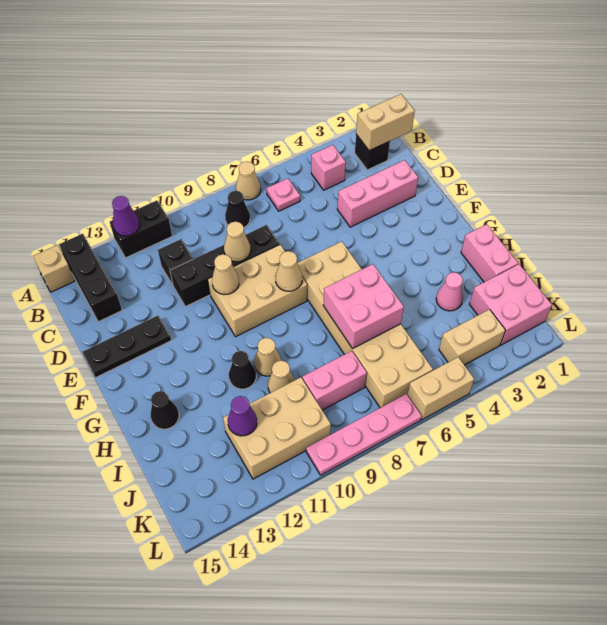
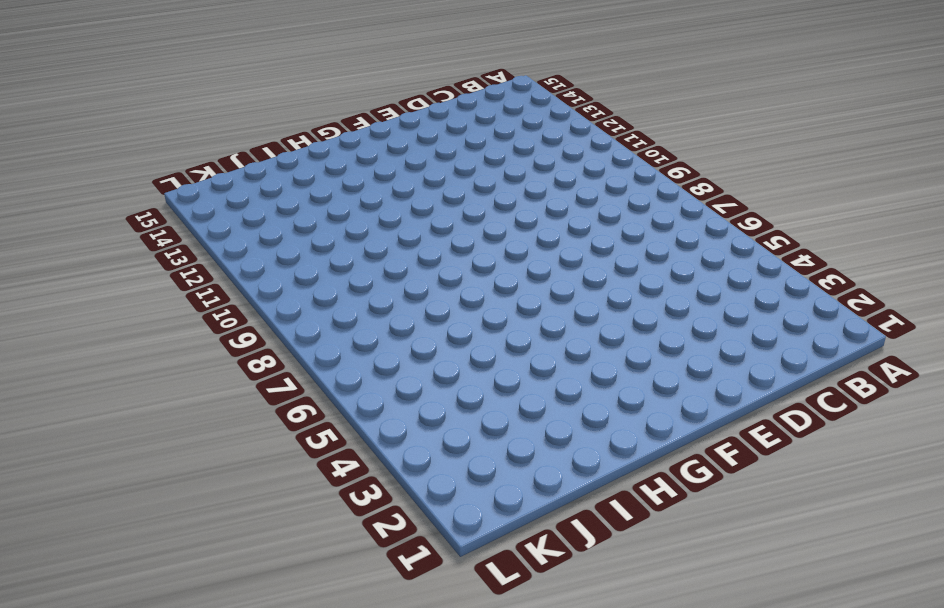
none -> tan 1x1 cone [236,162,261,200]
none -> black 1x2 brick [110,200,172,258]
none -> black 1x3 brick [59,234,122,322]
none -> tan 1x1 brick [33,245,74,292]

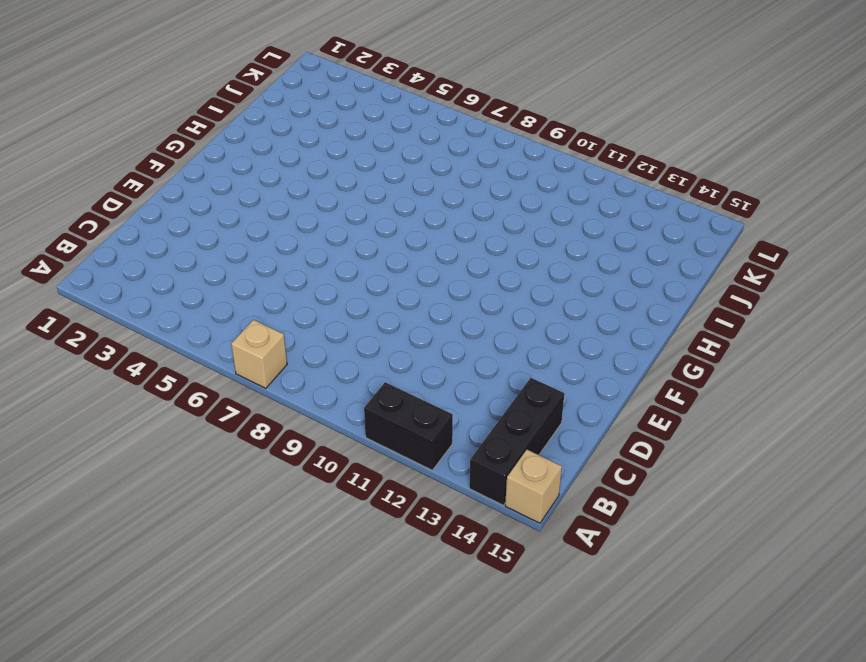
tan 1x1 brick [231,320,287,388] -> tan 1x1 cone [236,162,261,200]
none -> black 1x1 brick [355,135,390,170]
none -> pink 1x1 brick [311,145,346,190]
none -> pink 1x1 plate [266,178,300,211]
none -> black 1x1 cone [225,190,250,228]

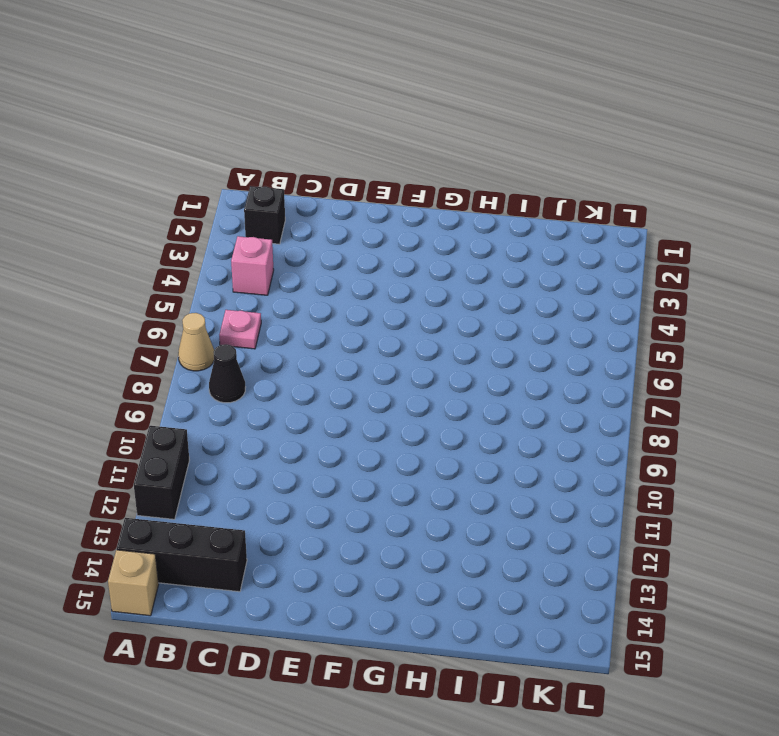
none -> black 1x1 brick [158,239,193,285]
none -> pink 1x3 brick [337,160,418,227]
none -> black 1x4 brick [170,225,280,307]
none -> tan 2x3 brick [208,245,307,337]

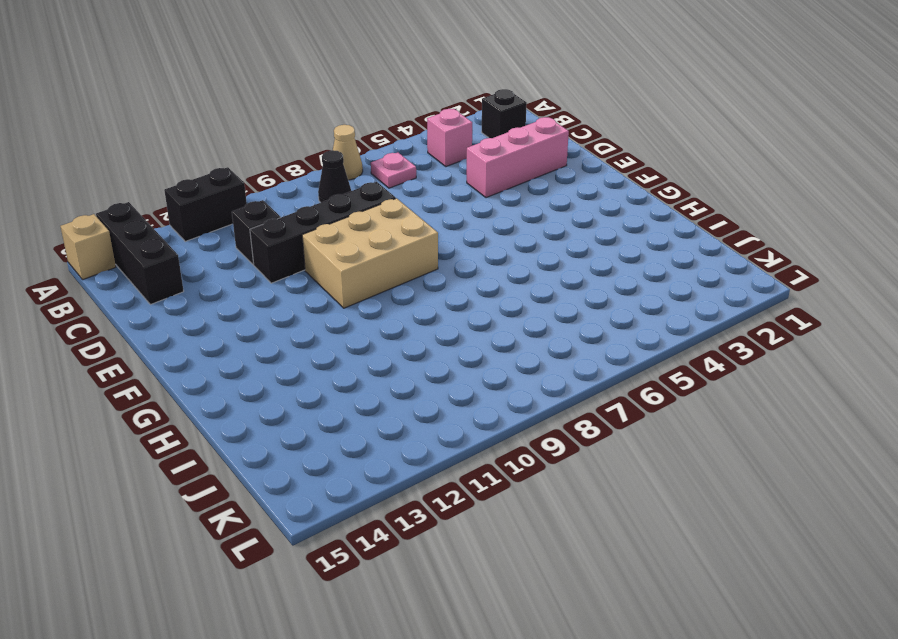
none -> black 1x3 plate [82,316,171,378]
none -> tan 2x6 brick [297,242,433,408]
none -> pink 1x2 brick [461,224,518,282]
none -> tan 1x1 cone [254,338,281,376]

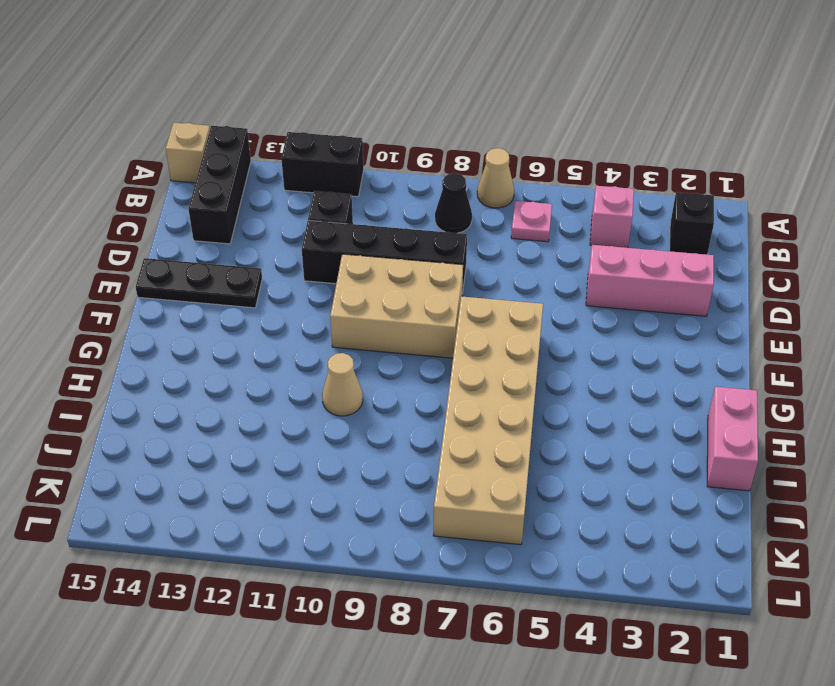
none -> black 1x1 cone [229,351,256,389]
none -> black 1x1 cone [150,391,179,429]
none -> pink 1x1 cone [436,272,463,311]
none -> tan 1x1 cone [268,361,295,393]

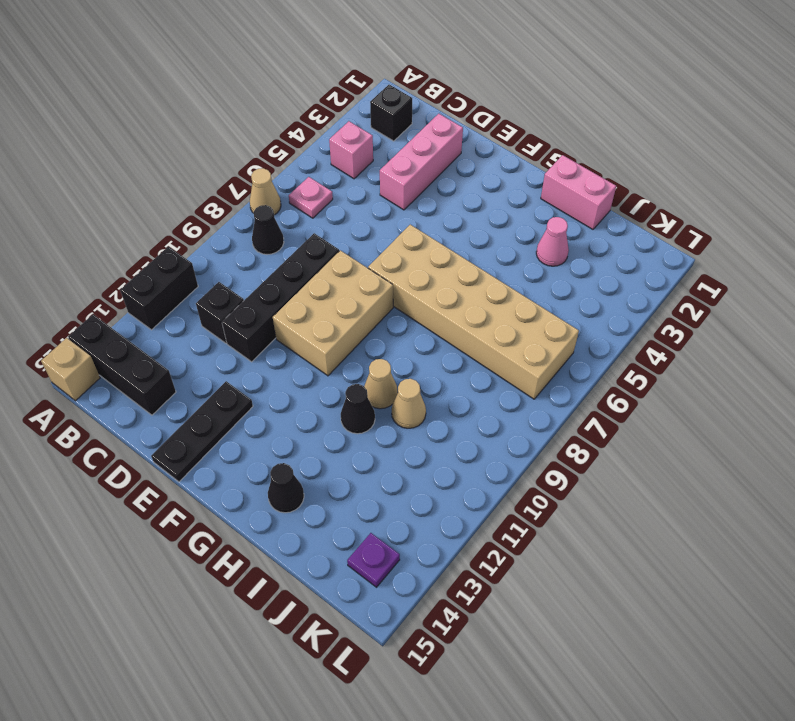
purple 1x1 plate [347,533,400,587] -> none
none -> pink 2x2 brick [470,264,552,345]
none -> pink 1x2 brick [302,351,367,410]
none -> tan 2x3 brick [223,377,331,479]
none -> tan 1x2 brick [439,309,505,365]

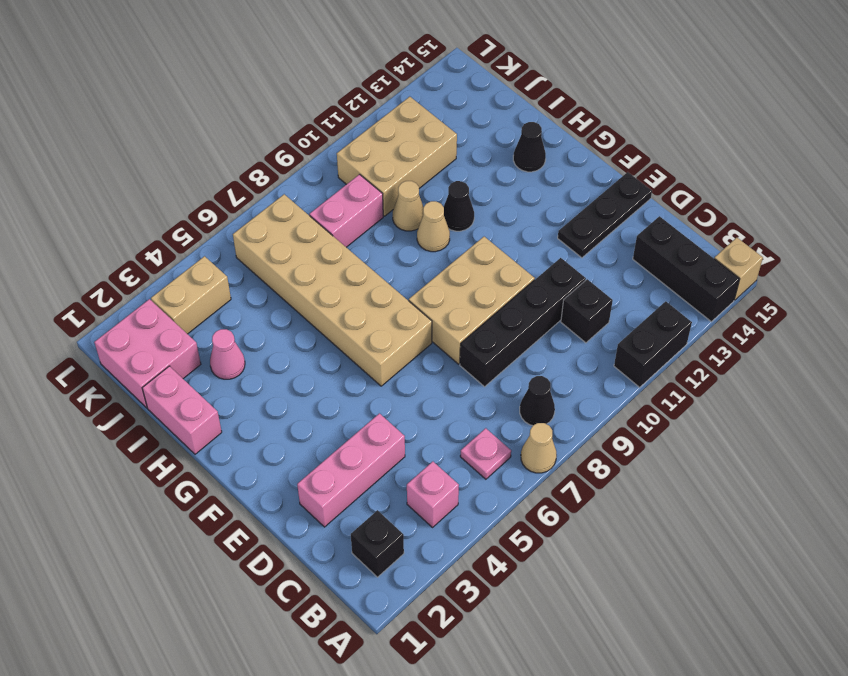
none -> tan 1x2 brick [407,357,474,420]
none -> pink 1x4 plate [306,394,422,475]
none -> purple 1x1 cone [112,196,140,236]
none -> tan 1x2 brick [356,94,415,151]

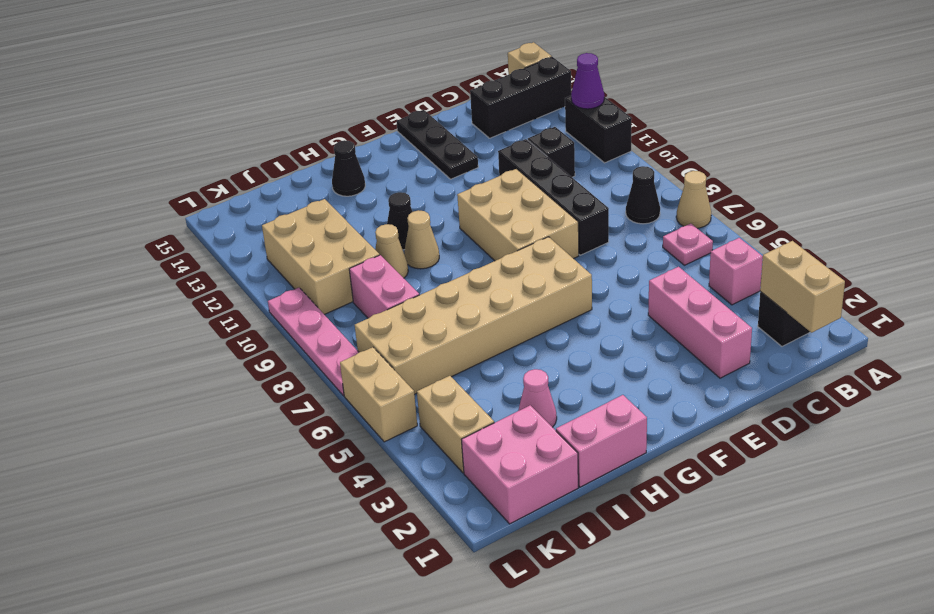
none -> tan 1x1 cone [224,222,251,262]
none -> tan 1x1 cone [212,254,239,295]
none -> tan 1x1 cone [275,251,302,291]
none -> pink 2x2 brick [323,264,404,349]

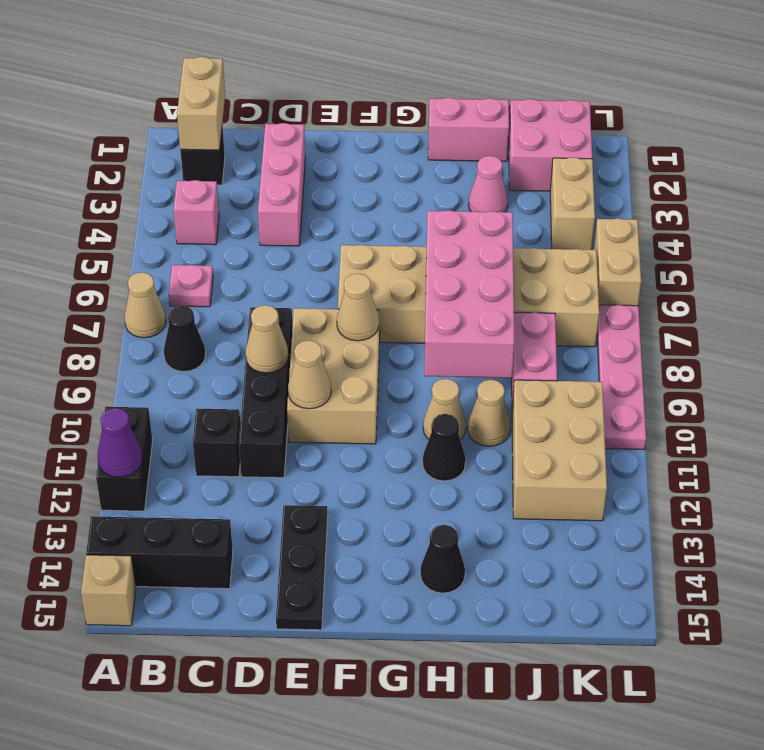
pink 2x4 brick [424,210,514,378] -> pink 2x2 brick [323,264,404,349]
none -> purple 1x1 cone [228,396,257,436]

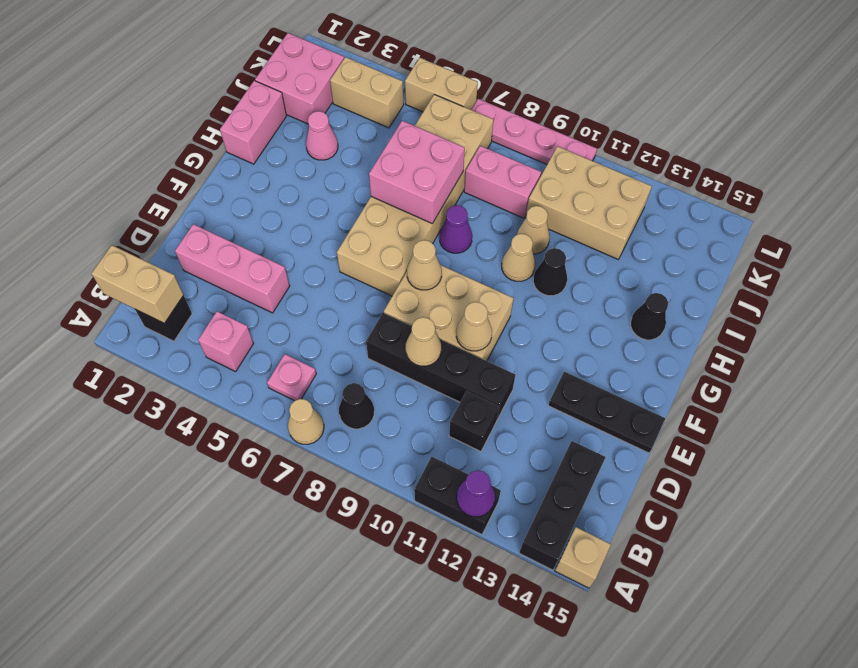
purple 1x1 cone [440,205,472,253] -> purple 1x1 cone moved to [228,396,257,436]

